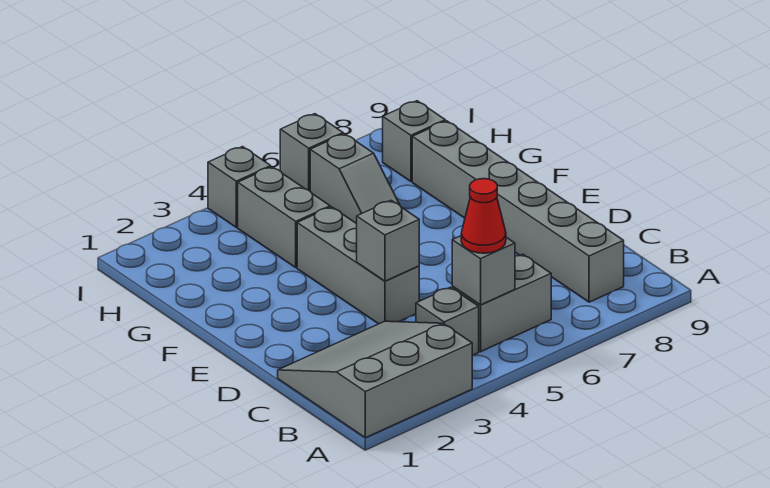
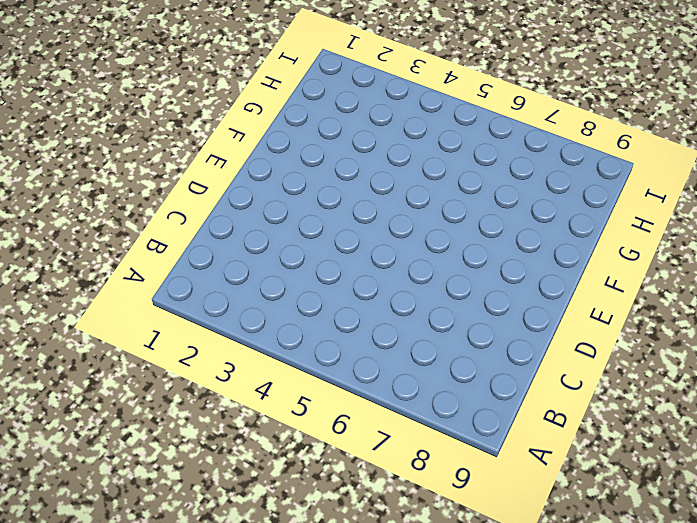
none -> grey 3x3 slope [278,321,472,438]
none -> grey 1x1 brick [416,287,479,356]
none -> grey 1x2 brick [452,254,551,352]

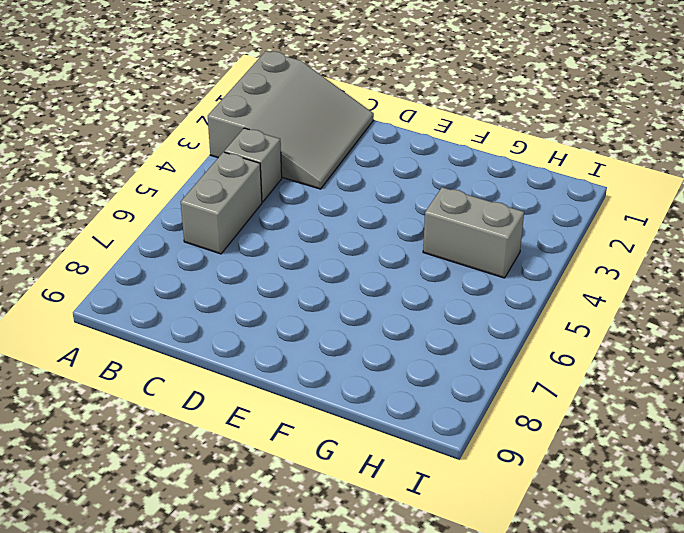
none -> grey 1x6 brick [412,121,624,302]
none -> grey 1x3 brick [297,207,419,324]
none -> grey 1x2 slope [310,134,400,224]

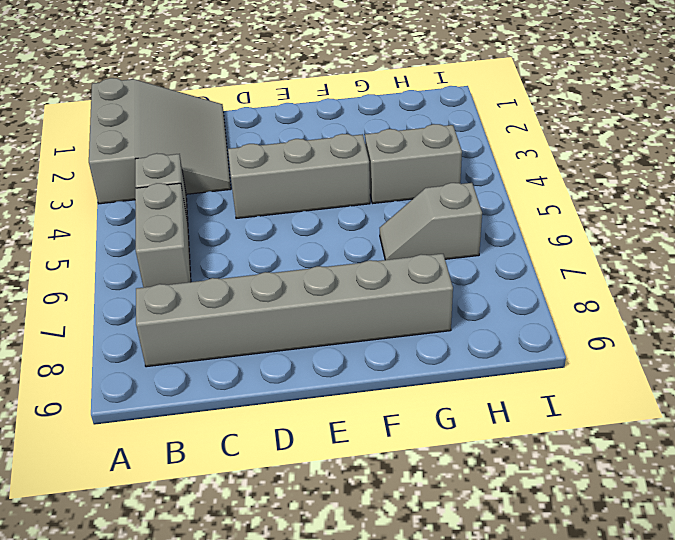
none -> grey 1x1 brick [382,101,445,181]
none -> grey 1x1 brick [208,147,271,227]
none -> grey 1x1 brick [280,114,343,191]

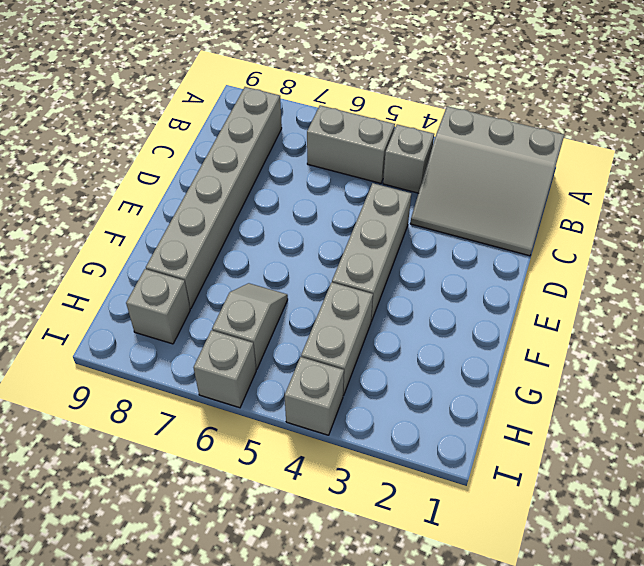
none -> grey 1x1 brick [452,236,515,305]
none -> grey 1x1 brick [357,201,419,281]
none -> red 1x1 cone [461,179,506,253]

